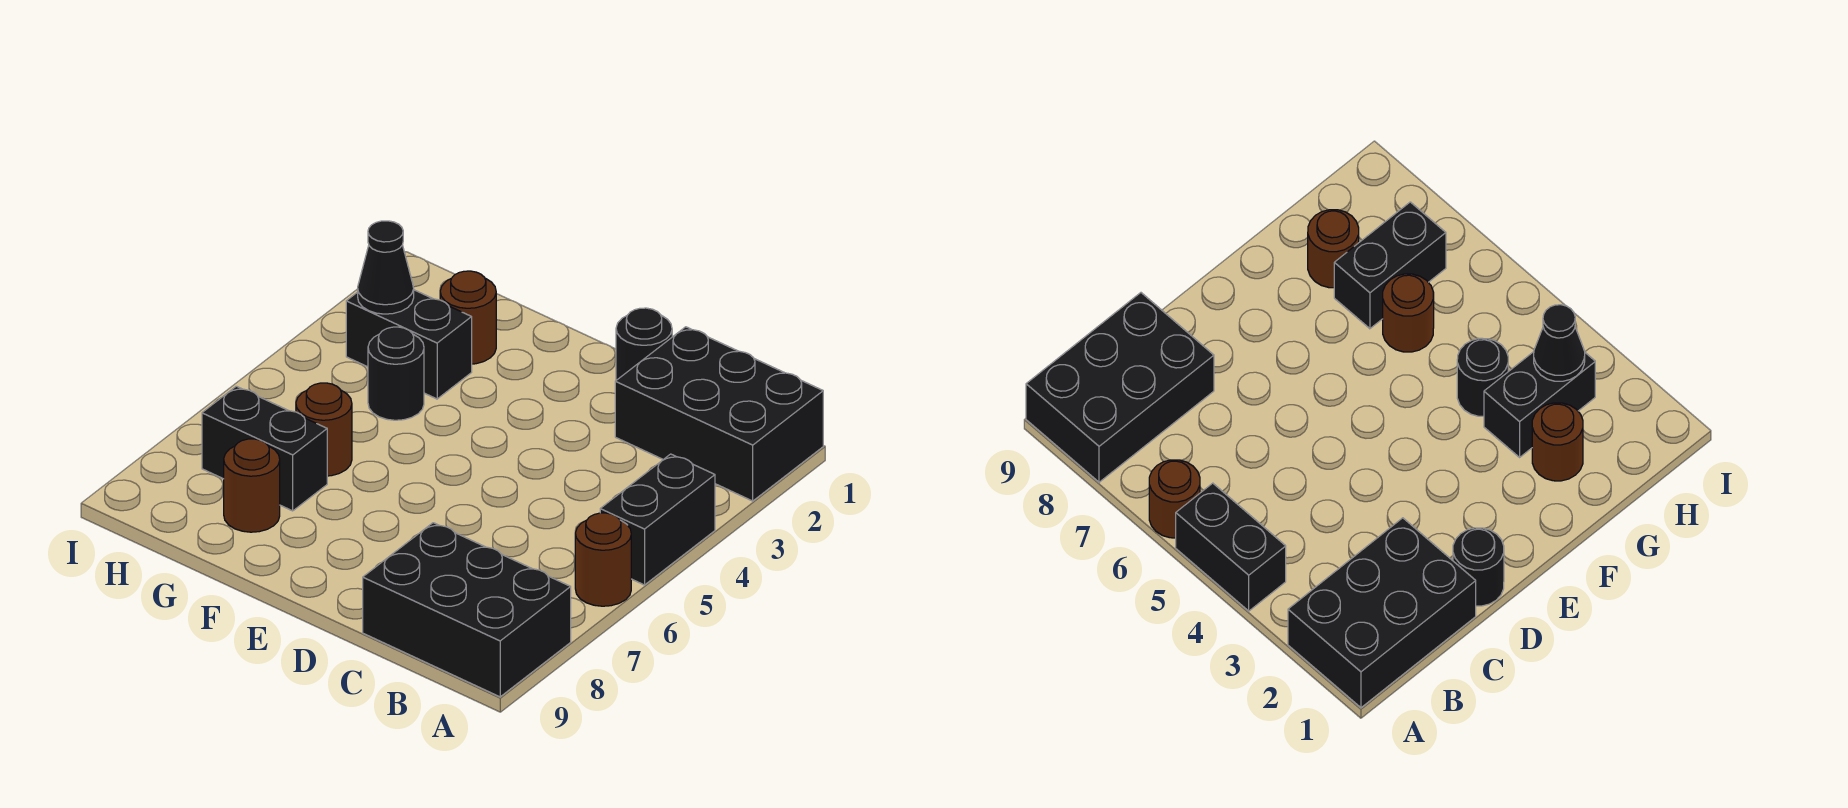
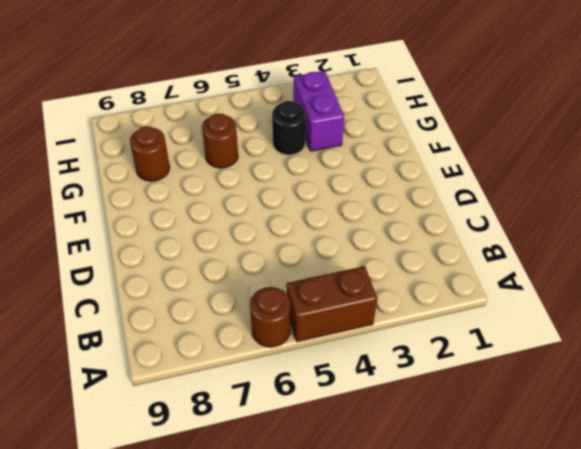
brown 1x2 brick [287,266,377,342] -> black 1x2 brick [600,454,715,585]
purple 1x2 brick [294,71,344,151] -> black 1x2 brick [346,290,472,399]
none -> black 2x3 brick [615,327,823,501]
none -> black 2x3 brick [363,523,571,697]
none -> black 1x1 round brick [616,308,672,380]

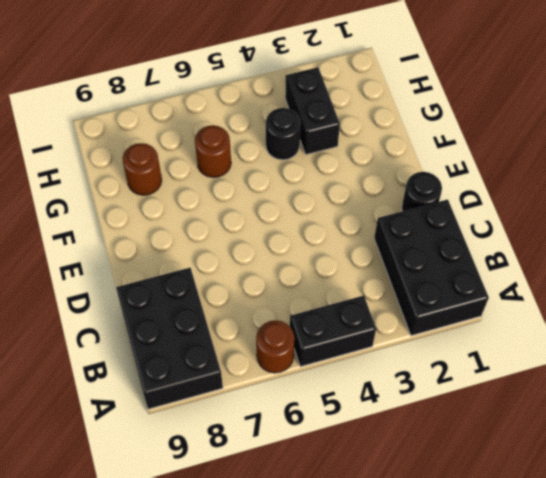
none -> brown 1x1 round brick [440,271,496,364]
none -> black 1x2 brick [202,386,327,511]
none -> black 1x1 cone [358,221,414,314]

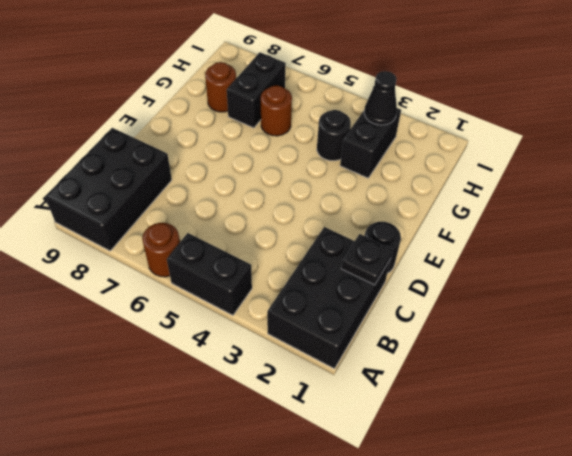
black 1x1 plate [341,234,393,285] -> none
none -> brown 1x1 round brick [440,271,496,364]

